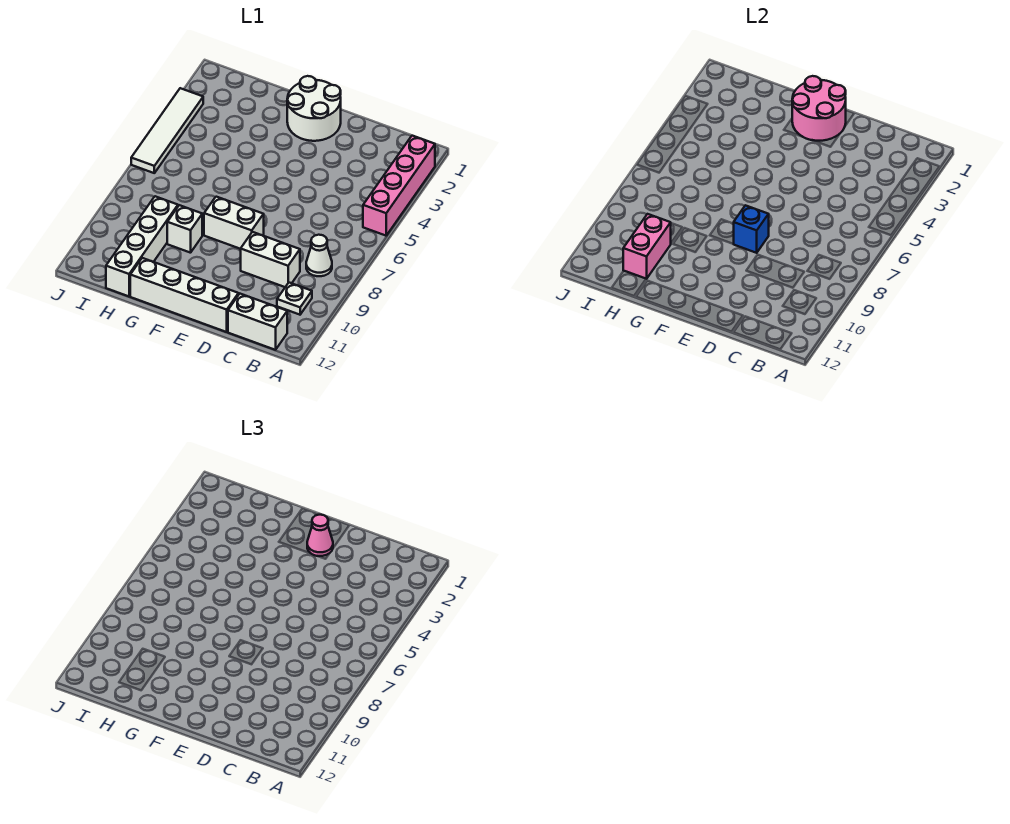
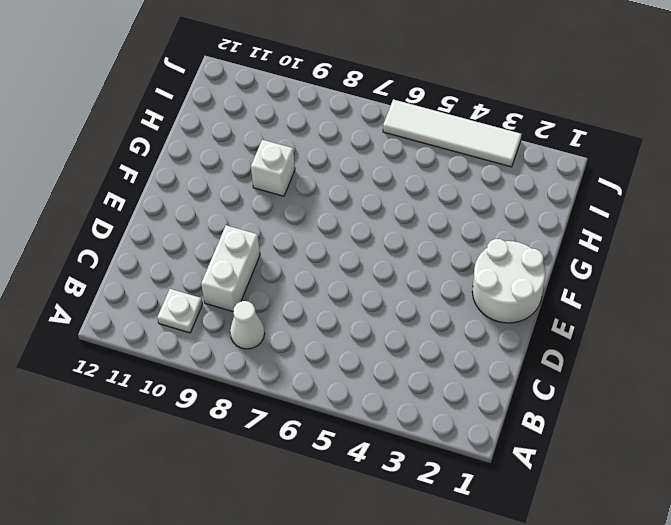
none -> pink 1x4 brick [363,136,435,236]
none -> white 1x2 brick [228,294,287,350]
none -> white 1x4 brick [130,258,239,332]

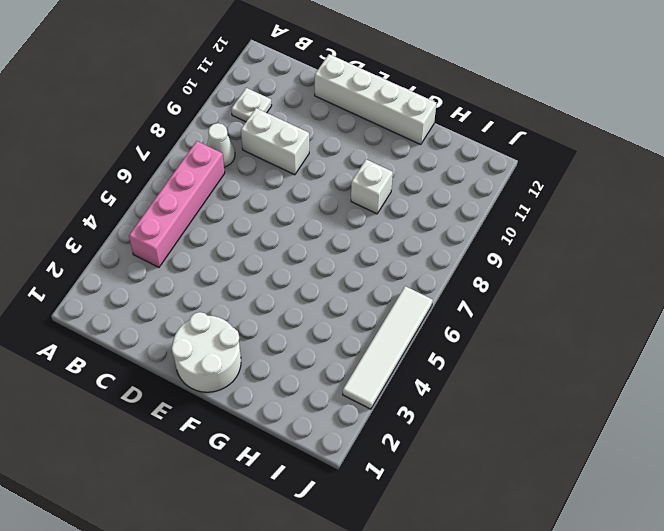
pink 1x4 brick [129,141,225,267] -> pink 1x4 brick moved to [363,136,435,236]
none -> white 1x2 brick [228,294,287,350]
none -> white 1x2 brick [204,197,264,249]
none -> white 1x4 brick [106,196,178,296]

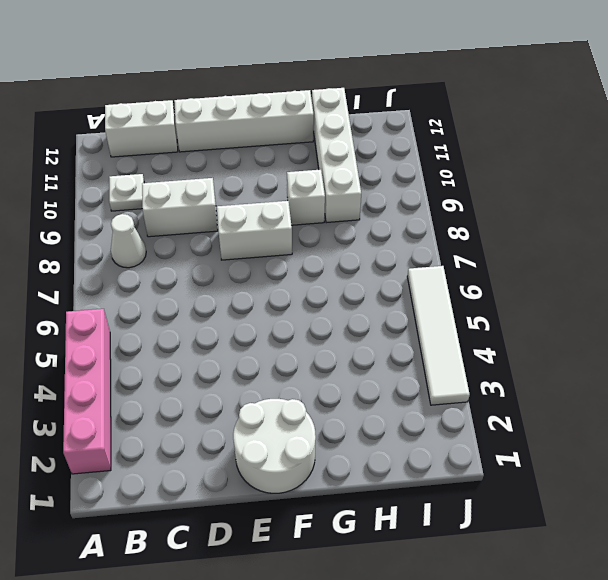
none -> pink 2x2 round brick [792,76,846,141]
none -> blue 1x1 brick [734,205,769,253]
none -> pink 1x2 brick [623,214,671,279]

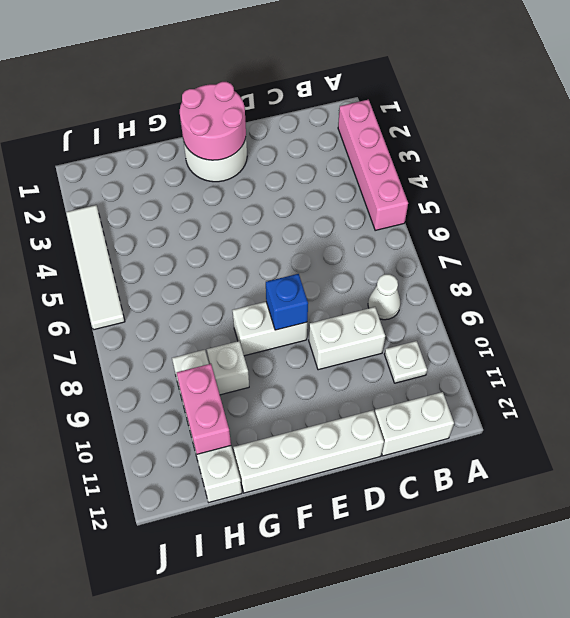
none -> pink 1x1 cone [307,515,333,556]

